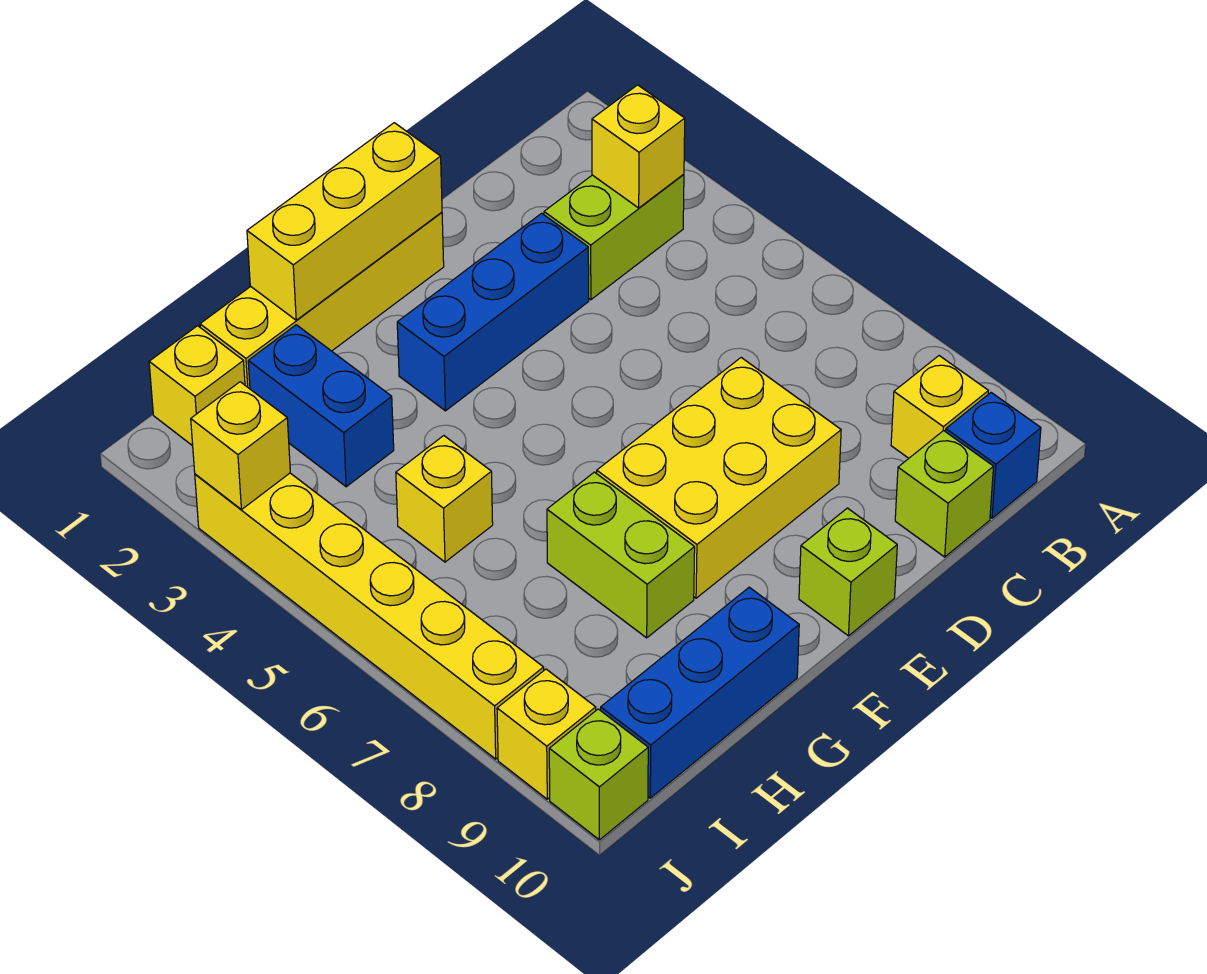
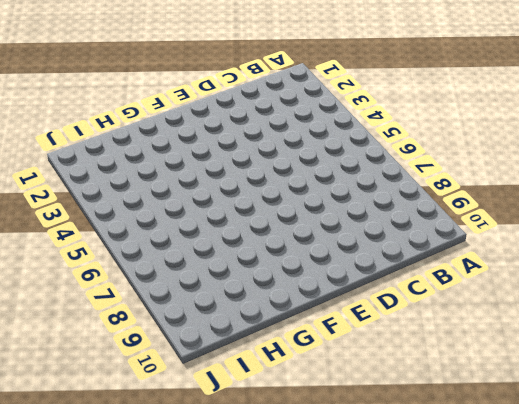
none -> lime 1x2 brick [544,174,684,300]
none -> yellow 1x1 brick [891,356,988,458]
none -> blue 1x1 brick [946,393,1041,518]

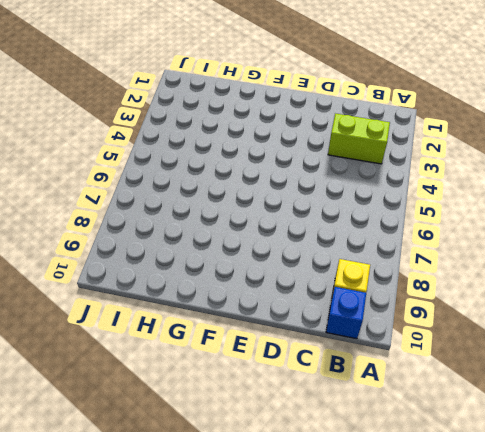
none -> lime 1x1 brick [895,431,994,557]
none -> blue 1x3 brick [397,213,589,411]
none -> yellow 2x3 brick [597,358,841,598]

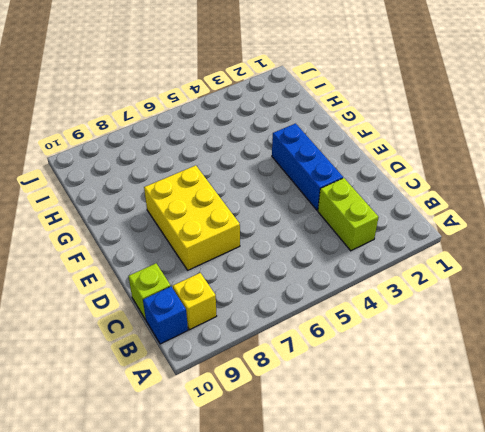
none -> yellow 1x4 brick [200,212,444,389]
none -> lime 1x1 brick [799,508,897,636]
none -> lime 1x2 brick [547,472,695,638]

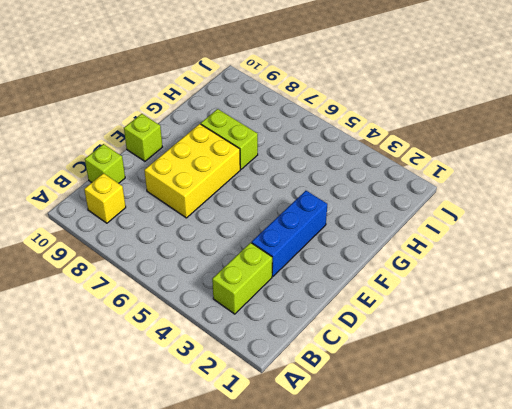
none -> blue 1x1 brick [946,393,1041,518]
none -> yellow 1x4 brick [200,212,444,389]
none -> blue 1x3 brick [601,587,799,798]

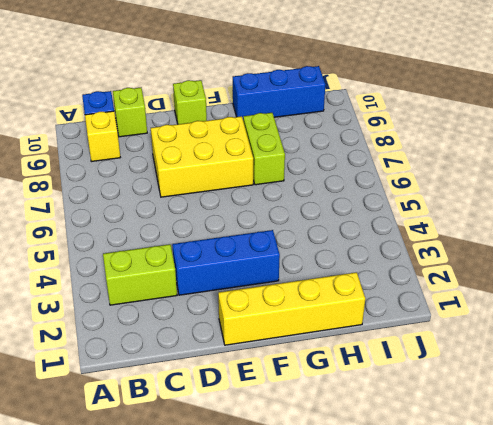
none -> blue 1x2 brick [248,325,394,487]
none -> yellow 1x1 brick [396,436,493,562]
none -> yellow 1x1 brick [149,326,245,446]

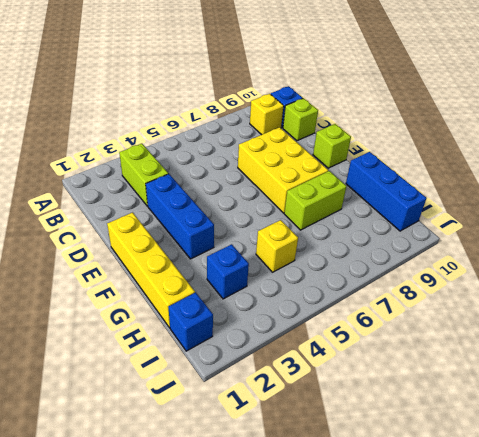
blue 1x1 brick [207,244,249,299] -> blue 1x2 brick [248,325,394,487]
blue 1x1 brick [169,292,213,351] -> yellow 1x1 brick [149,326,245,446]
none -> yellow 1x6 brick [195,473,544,759]
none -> yellow 1x1 brick [497,669,596,799]
none -> lime 1x1 brick [549,709,648,840]

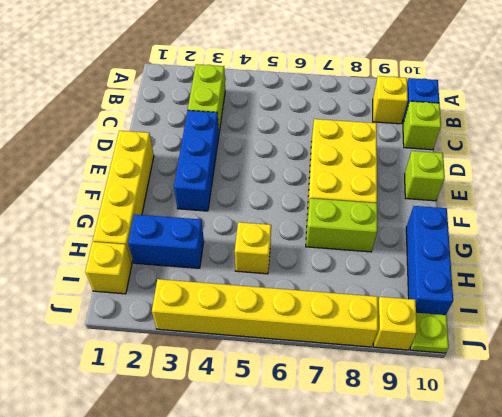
lime 1x1 plate [410,313,449,353] -> lime 1x1 brick [549,709,648,840]
none -> yellow 1x1 brick [592,85,685,208]
none -> yellow 1x3 brick [247,123,442,320]
none -> yellow 1x1 brick [191,382,290,510]

